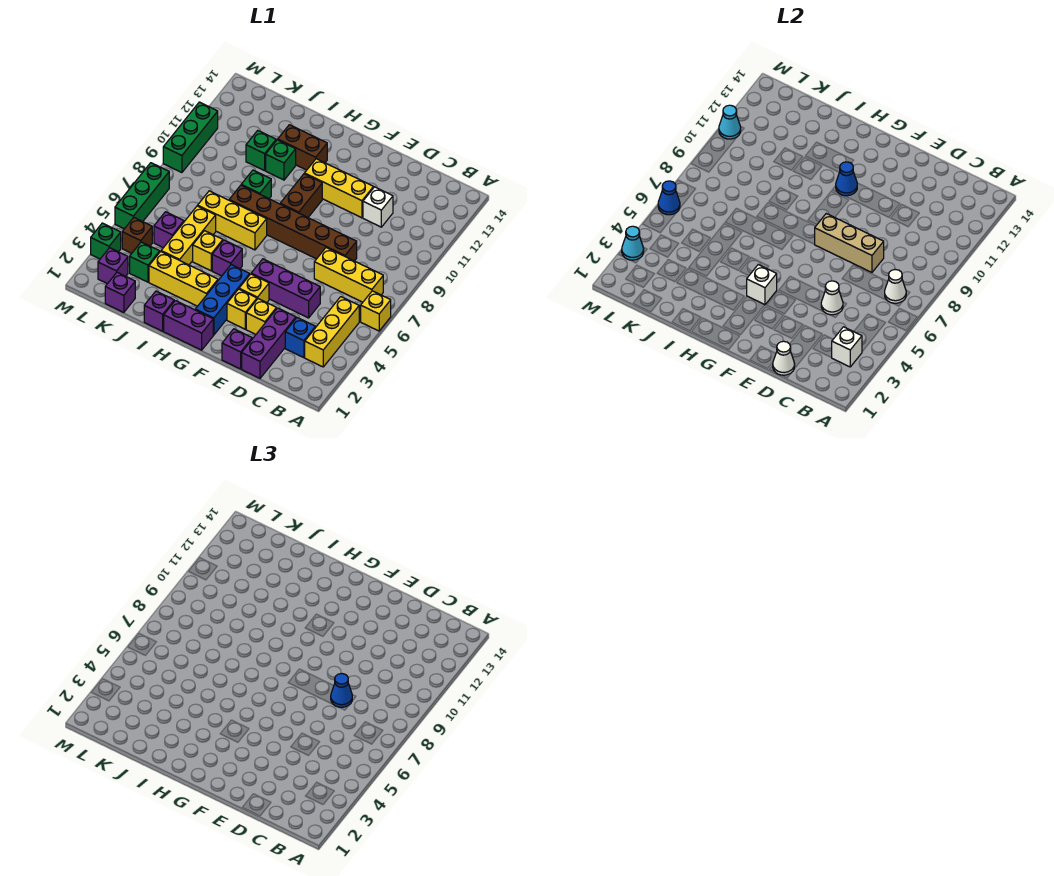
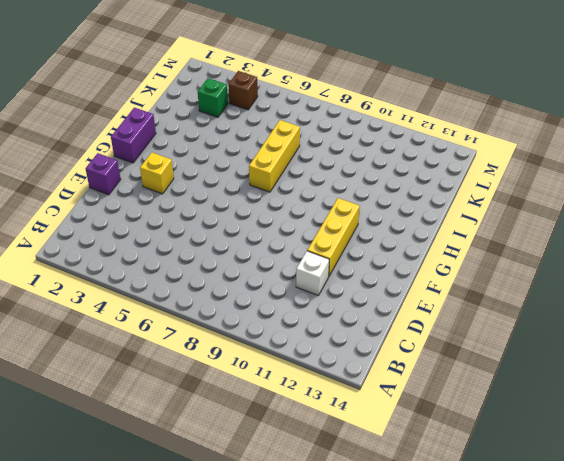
none -> yellow 1x1 brick [361,291,391,331]
none -> yellow 1x3 brick [305,297,359,367]
none -> yellow 1x3 brick [314,248,383,302]
none -> blue 1x1 brick [285,318,315,358]

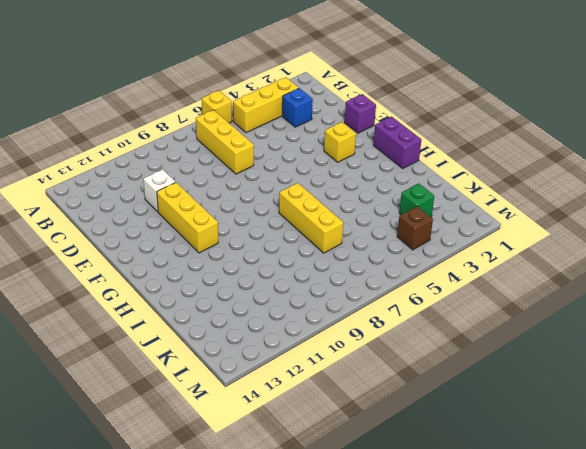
none -> purple 1x3 brick [242,308,296,378]
none -> purple 1x3 brick [251,259,320,318]
none -> brown 1x6 brick [229,185,357,261]
none -> yellow 1x1 brick [246,299,276,334]

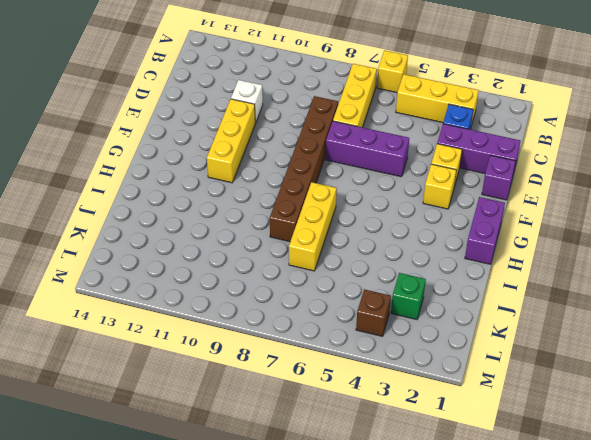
purple 1x3 brick [325,121,409,177] -> purple 1x3 brick turned to [251,259,320,318]
none -> yellow 1x1 brick [239,274,269,303]
none -> blue 1x3 brick [195,265,250,335]
none -> brown 1x2 brick [280,174,322,217]
none -> yellow 1x3 brick [149,251,218,306]

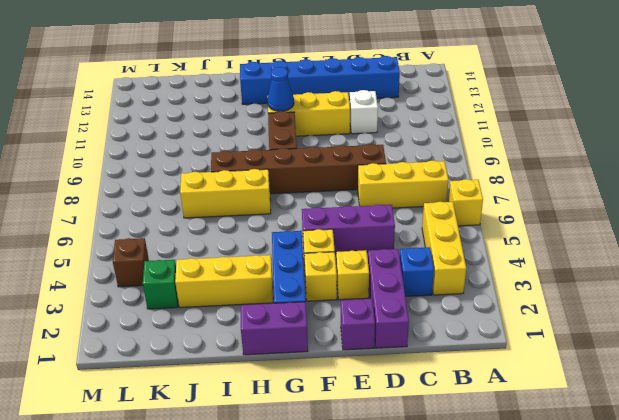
blue 1x6 brick [240,56,400,104] -> none
none -> purple 1x1 brick [212,240,242,276]
none -> brown 1x2 brick [278,125,327,170]
none -> purple 1x1 brick [144,291,174,331]
none -> yellow 1x1 brick [193,231,223,271]

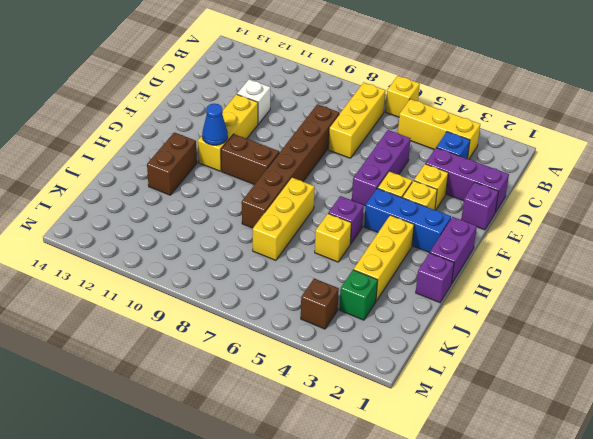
none -> green 1x1 brick [241,170,271,199]
none -> green 1x1 brick [266,140,296,180]
none -> yellow 1x3 brick [161,206,216,265]
none -> green 1x1 brick [246,131,276,171]

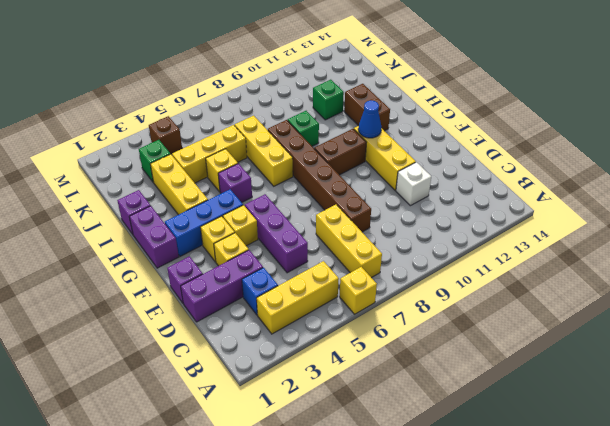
none -> green 1x1 brick [266,140,296,180]
none -> purple 1x1 brick [105,272,135,312]
none -> purple 1x1 brick [154,212,184,248]
none -> purple 1x1 brick [98,248,128,284]

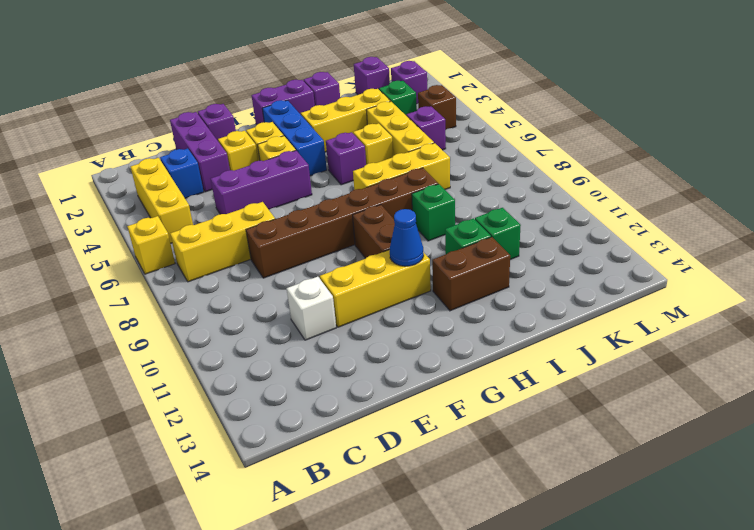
none -> green 1x1 brick [91,223,121,259]
none -> green 1x3 brick [115,163,169,229]
none -> green 1x3 brick [163,102,218,173]
none -> white 1x1 brick [831,327,862,367]

